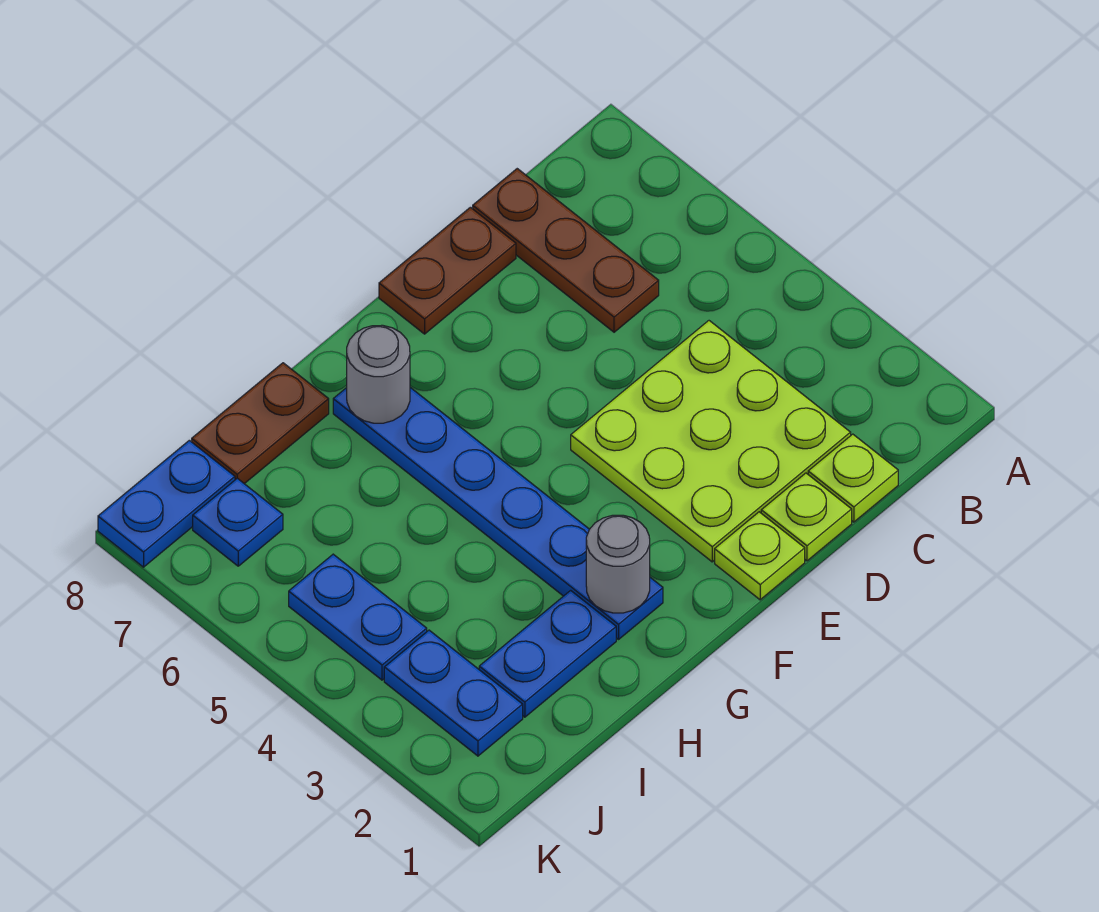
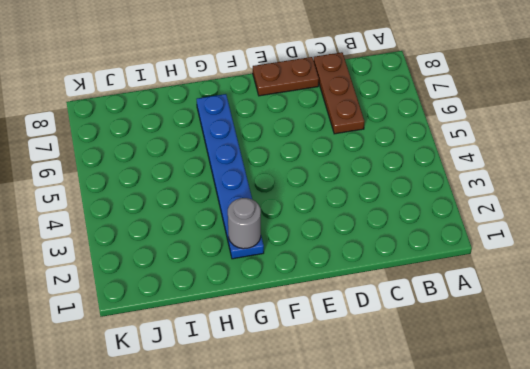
none -> lime 1x1 plate [808,434,898,522]
none -> lime 3x3 plate [571,321,851,562]
none -> lime 1x1 plate [761,473,852,561]

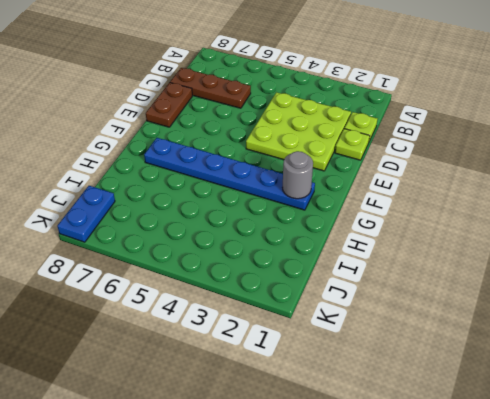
none -> lime 1x1 plate [715,512,805,600]
none -> blue 1x2 plate [479,590,616,717]
none -> brown 1x2 plate [192,363,329,484]

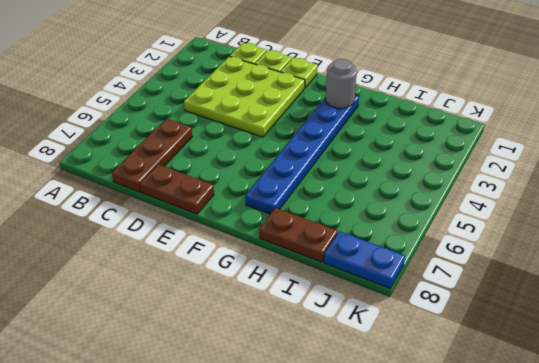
none -> blue 1x2 plate [479,590,616,717]
none -> blue 1x2 plate [384,630,523,756]
none -> blue 1x2 plate [289,554,427,680]

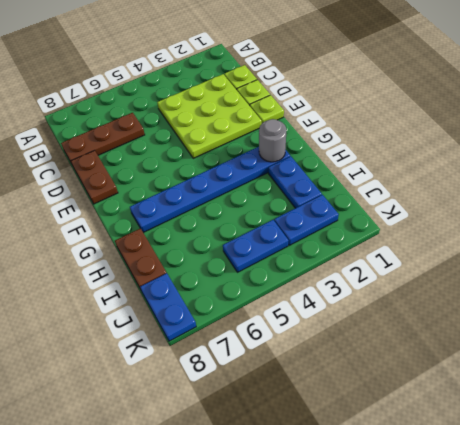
none -> blue 1x1 plate [193,478,283,566]
none -> grey 1x1 round brick [347,325,410,423]

